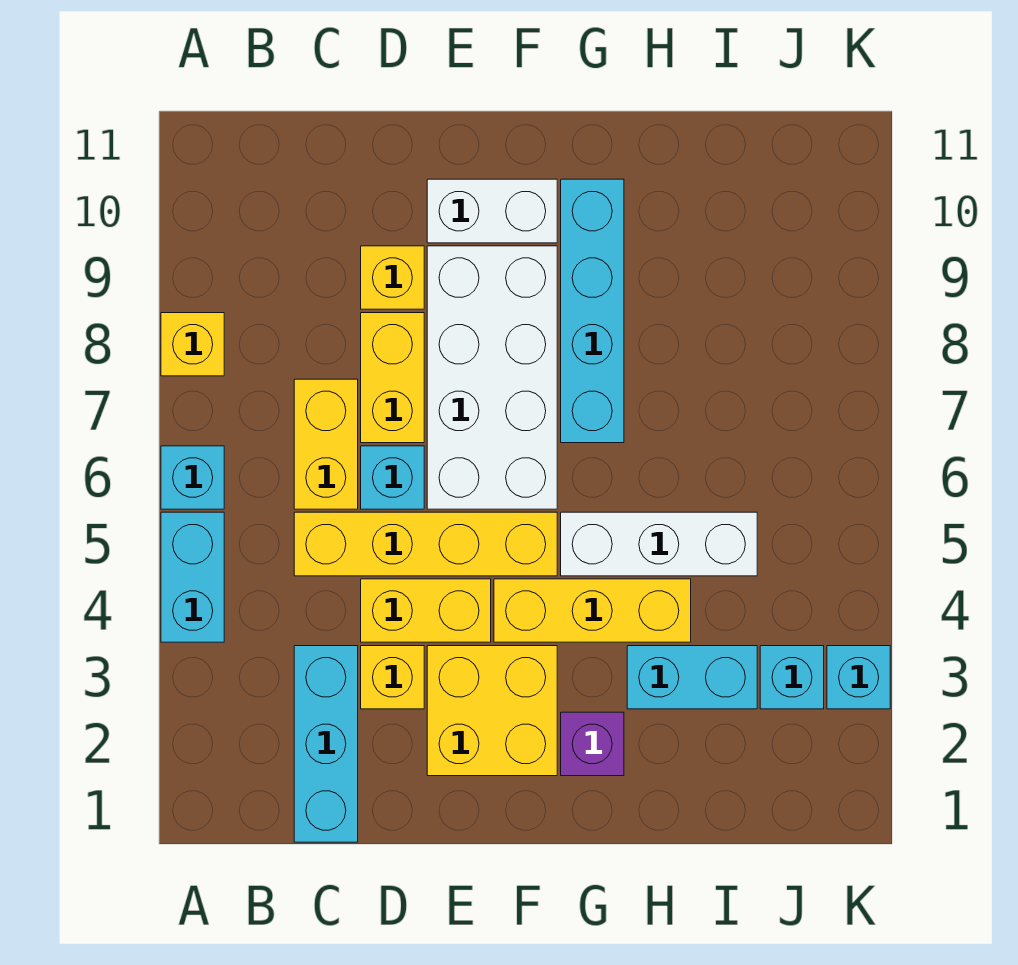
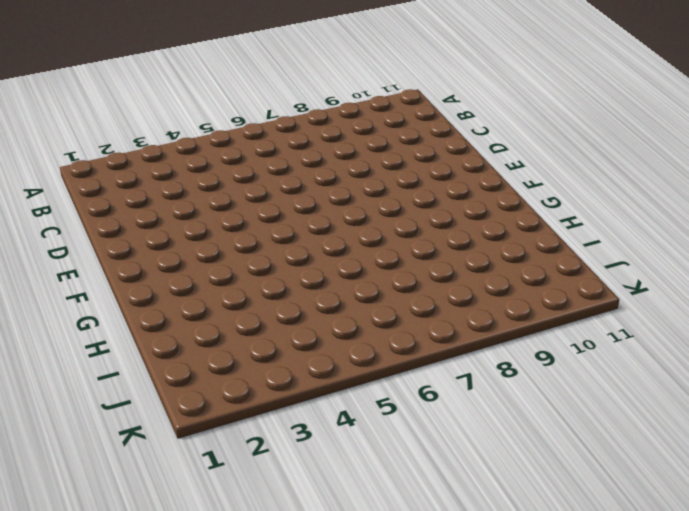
none -> cyan 1x2 brick [161,512,224,642]
none -> cyan 1x1 brick [161,446,224,509]
none -> yellow 1x1 brick [161,313,224,376]

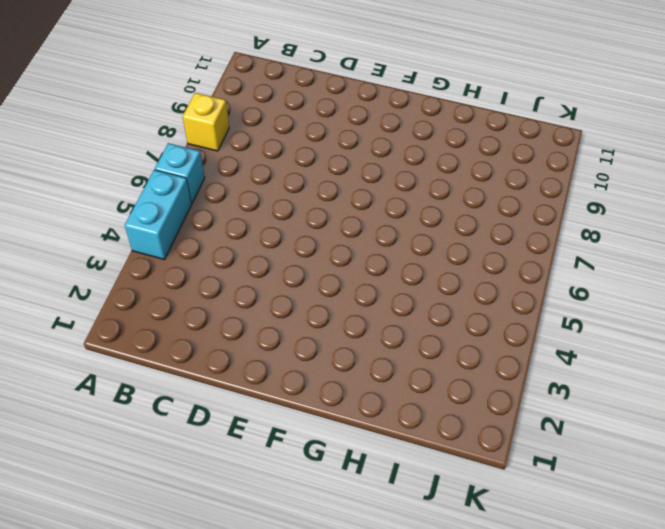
none -> cyan 1x3 brick [294,646,358,842]
none -> yellow 1x4 brick [294,512,557,576]
none -> yellow 1x2 brick [294,379,358,509]

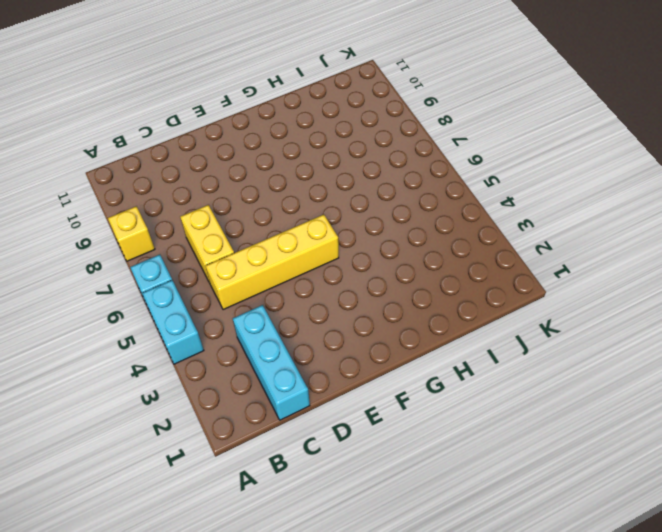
none -> yellow 1x1 brick [361,646,424,709]
none -> yellow 1x2 brick [361,579,491,642]
none -> cyan 1x1 brick [361,446,424,509]

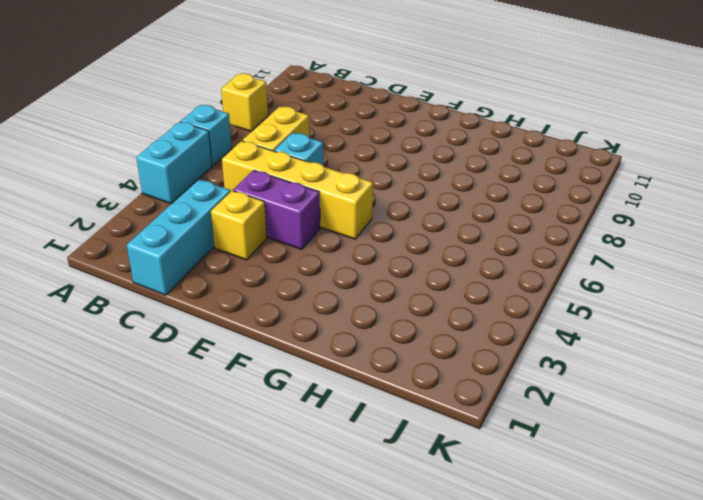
purple 1x2 brick [233,170,320,249] -> yellow 1x2 brick [361,579,491,642]
none -> yellow 1x2 brick [361,313,424,443]
none -> yellow 1x1 brick [361,246,424,309]
none -> yellow 2x2 brick [427,646,557,776]

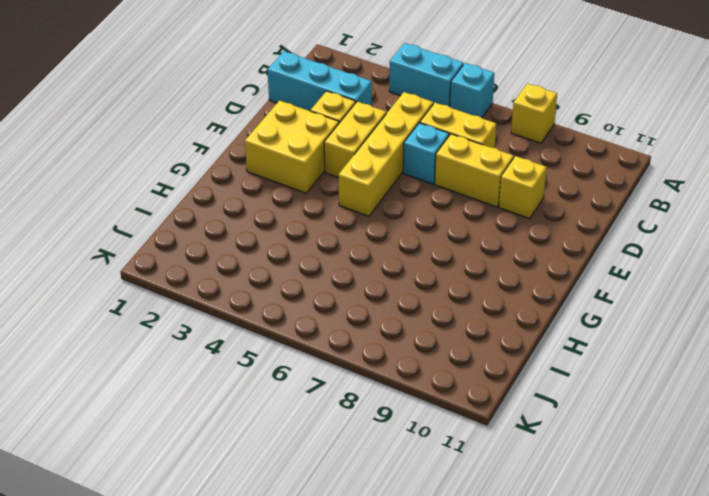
none -> white 2x4 brick [427,246,557,509]
none -> white 1x2 brick [427,179,557,243]
none -> yellow 1x3 brick [494,579,691,642]

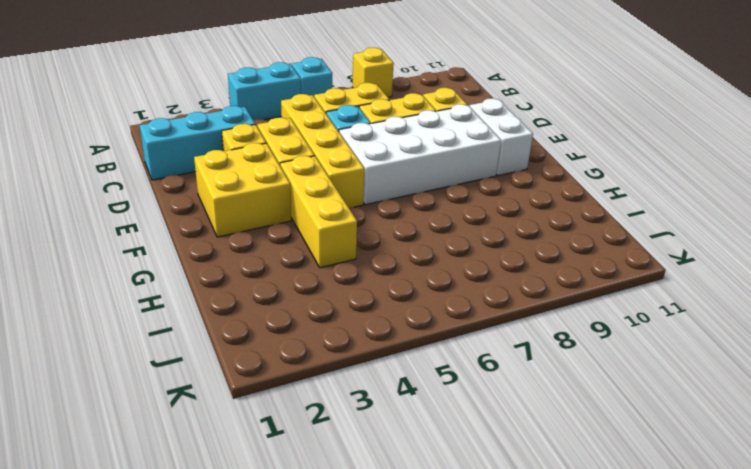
none -> purple 1x1 brick [561,712,624,776]
none -> white 1x3 brick [561,512,757,576]
none -> cyan 1x4 brick [561,179,624,443]

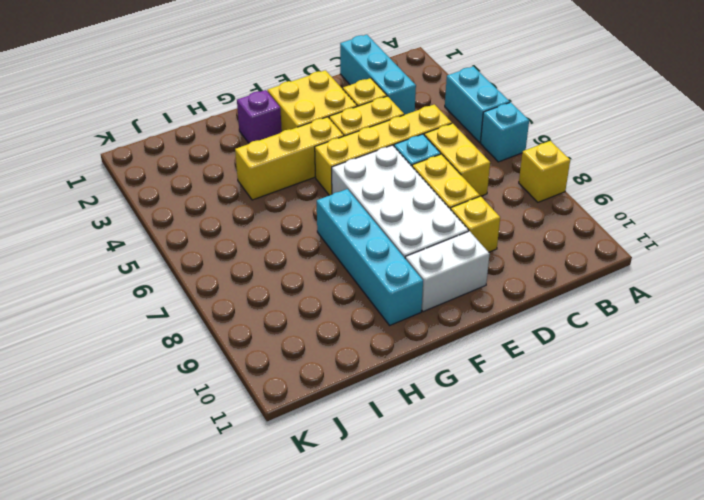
none -> white 1x3 brick [561,512,757,576]
none -> cyan 1x2 brick [627,646,757,709]
none -> cyan 1x1 brick [760,646,824,709]

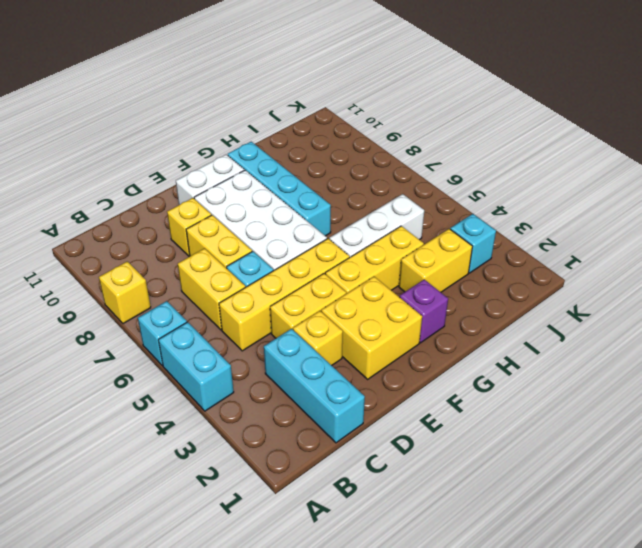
yellow 1x2 brick [399,229,473,292] -> cyan 1x2 brick [627,646,757,709]
none -> cyan 1x1 brick [827,646,890,709]

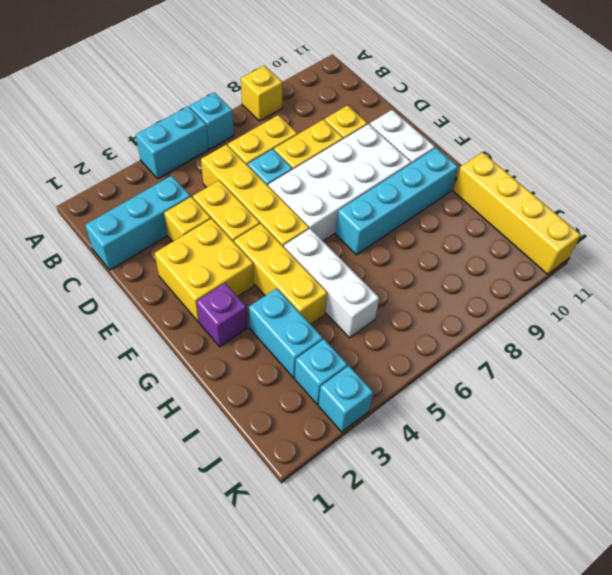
yellow 1x4 brick [453,152,581,274] -> none

